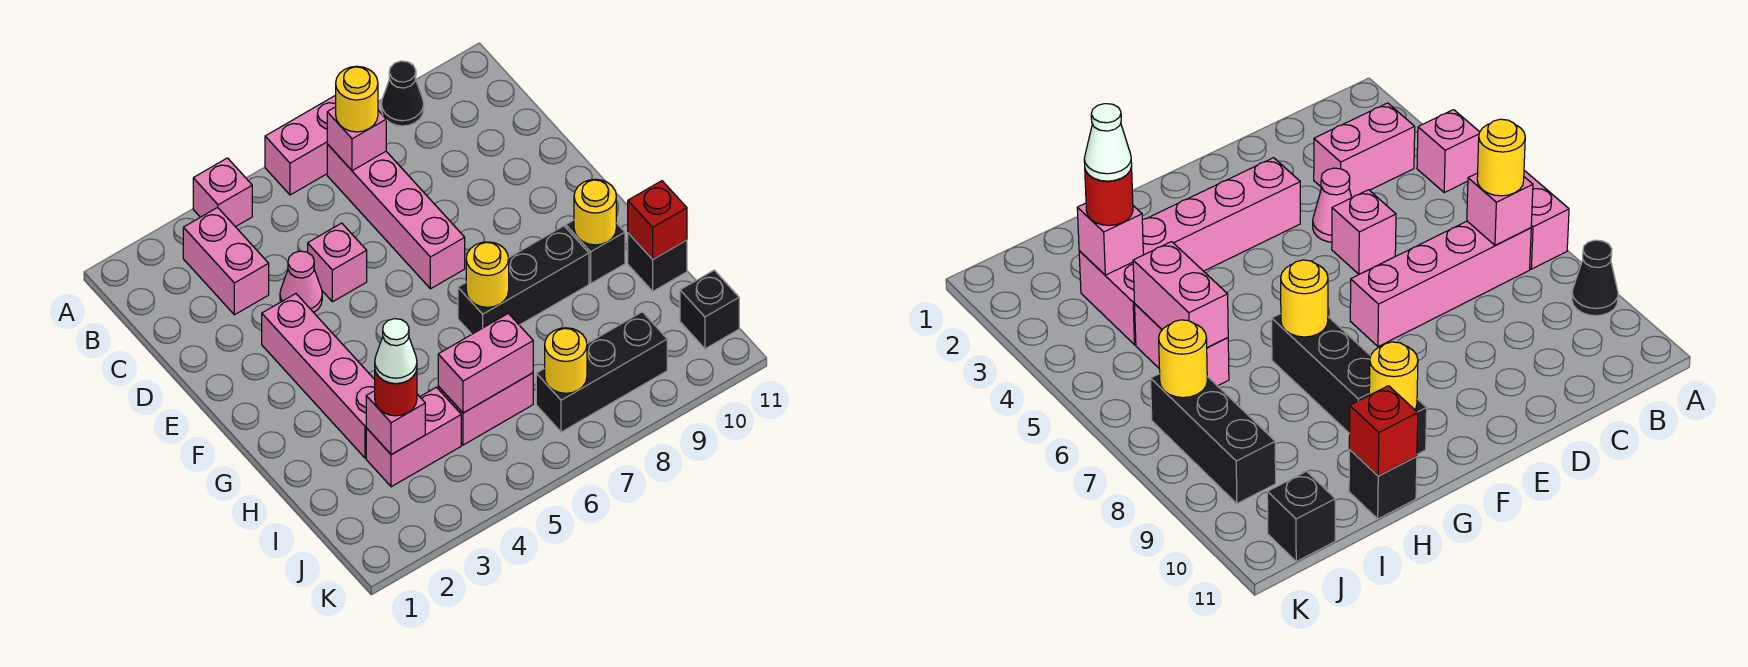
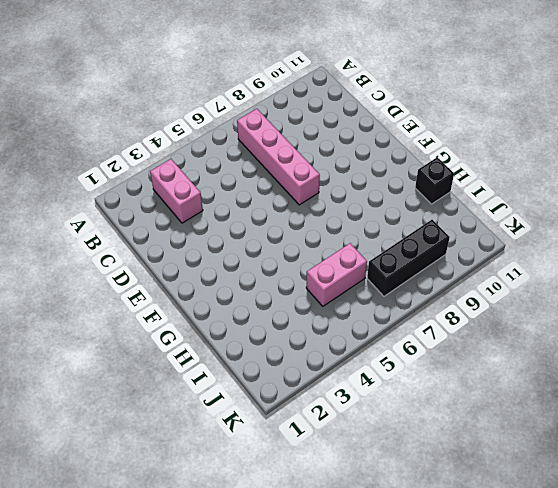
none -> pink 1x1 brick [193,158,252,227]
none -> pink 1x2 brick [265,96,336,195]
none -> black 1x1 cone [381,61,424,126]

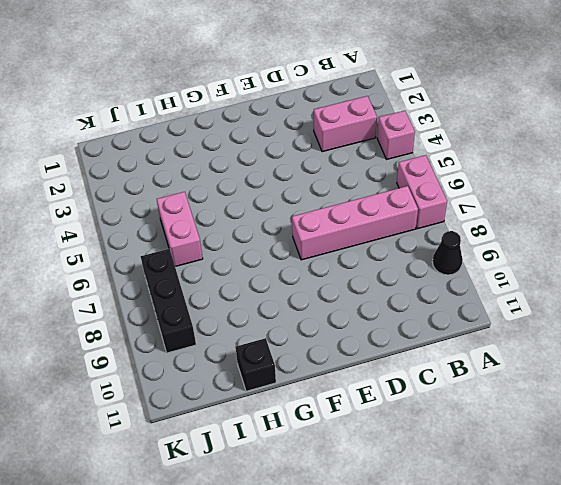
none -> pink 1x1 cone [280,251,322,312]
none -> pink 1x1 brick [308,223,367,302]
none -> pink 1x4 brick [262,294,375,458]

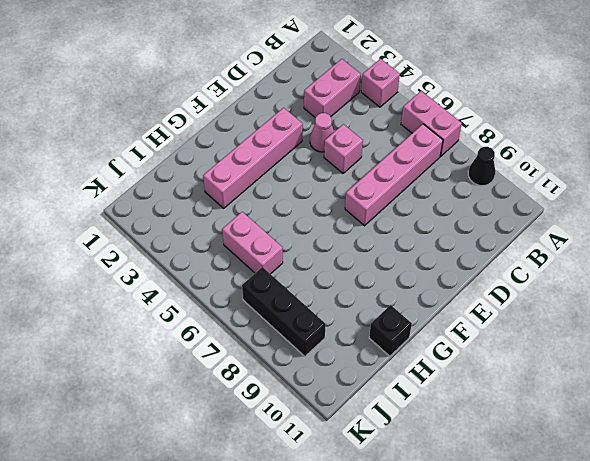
none -> black 1x3 brick [458,226,589,334]
none -> black 1x1 brick [566,220,625,283]
none -> pink 1x2 brick [366,387,461,487]

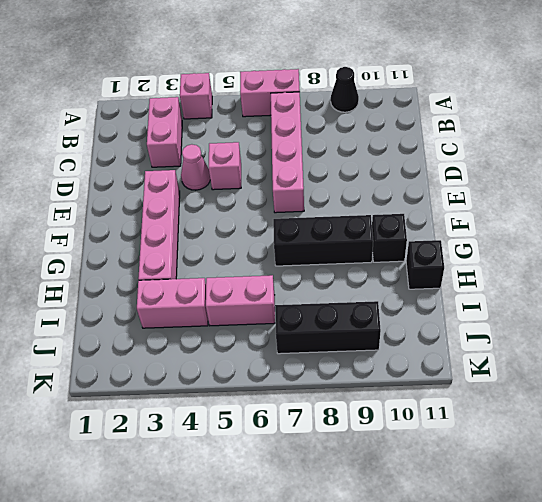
none -> black 1x1 brick [680,270,739,349]
none -> pink 1x1 brick [327,107,386,171]
none -> yellow 1x1 round brick [466,242,509,307]

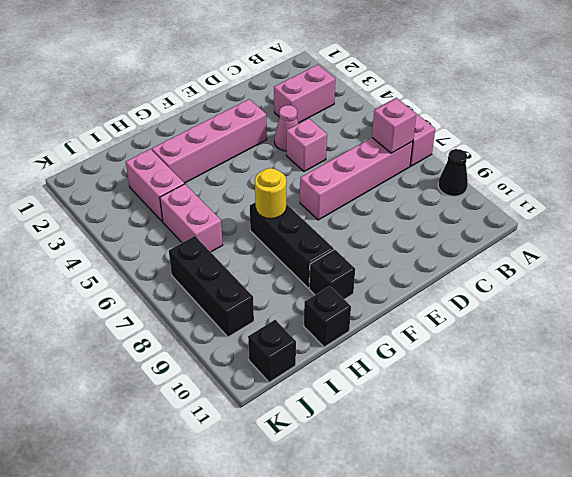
none -> pink 1x1 brick [193,158,252,227]
none -> yellow 1x1 round brick [574,179,616,245]
none -> red 1x1 brick [628,181,687,259]

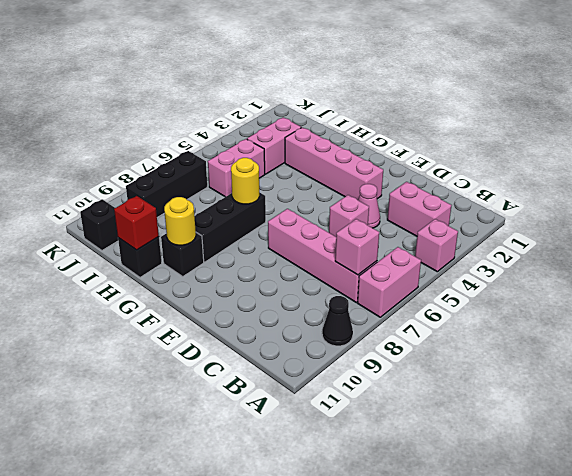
none -> pink 1x1 brick [366,391,425,455]
none -> pink 1x2 brick [438,313,533,413]
none -> yellow 1x1 round brick [545,328,587,393]

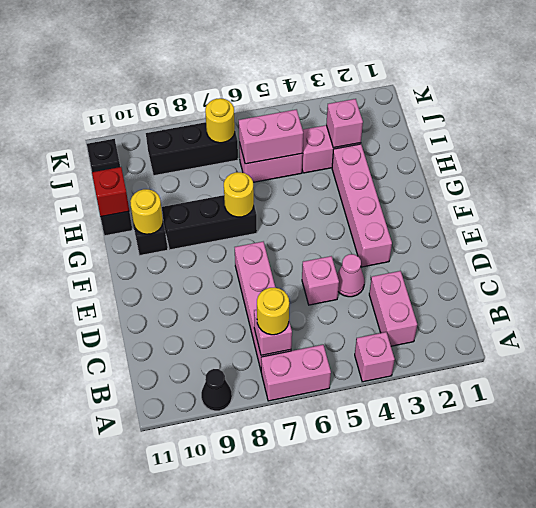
none -> red 1x1 round brick [375,369,417,416]
none -> white 1x1 cone [375,319,417,384]

